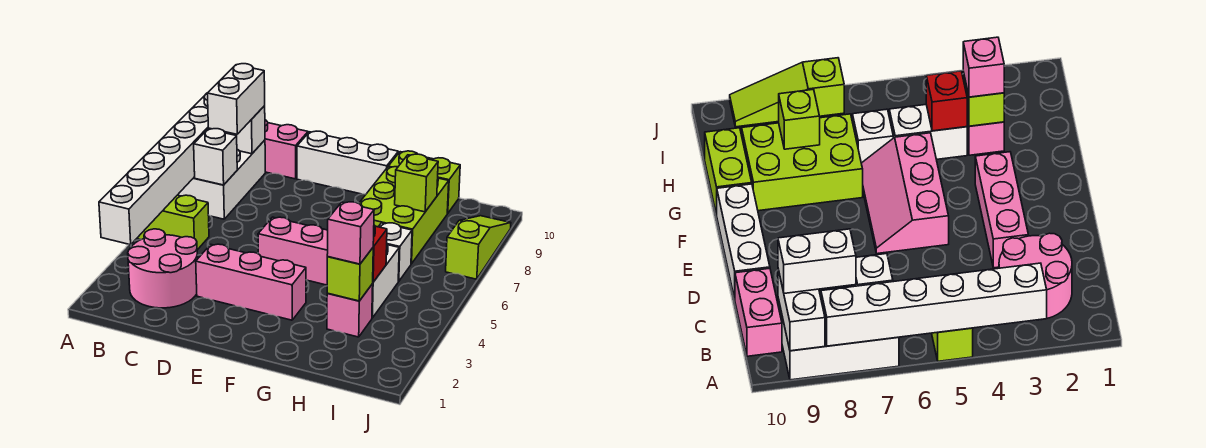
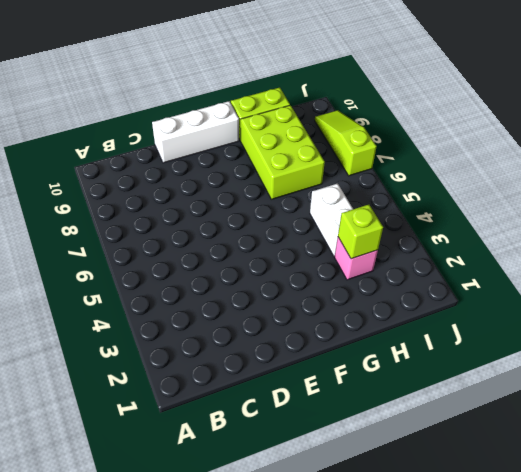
none -> lime 1x2 brick [137,195,209,250]
none -> white 2x3 brick [178,140,265,219]
none -> pink 2x2 round brick [128,229,198,308]

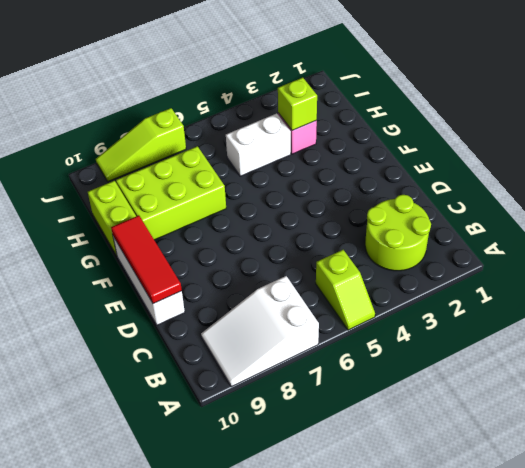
lime 1x2 slope [316,250,375,330] -> lime 1x2 brick [137,195,209,250]
white 2x3 slope [201,276,319,387] -> white 2x3 brick [178,140,265,219]
lime 2x2 round brick [365,195,431,271] -> pink 2x2 round brick [128,229,198,308]
red 1x3 tile [111,215,182,304] -> none
none -> pink 1x2 brick [265,120,308,179]
none -> pink 1x3 brick [196,244,306,320]
none -> pink 2x3 slope [258,217,328,285]

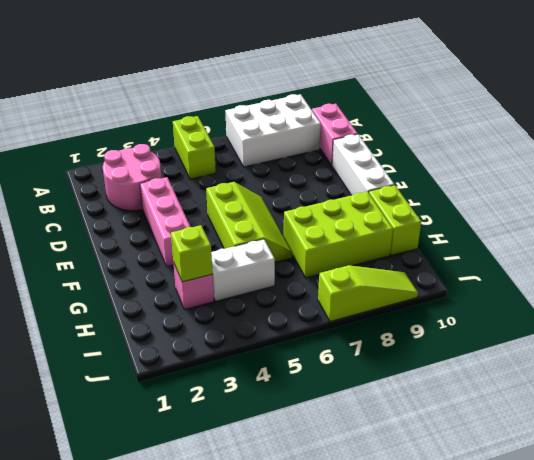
lime 2x3 slope [206,182,293,262] -> pink 2x3 slope [258,217,328,285]
none -> white 1x1 brick [379,223,412,281]
none -> white 1x6 brick [99,107,210,245]
none -> white 1x2 brick [193,93,265,154]

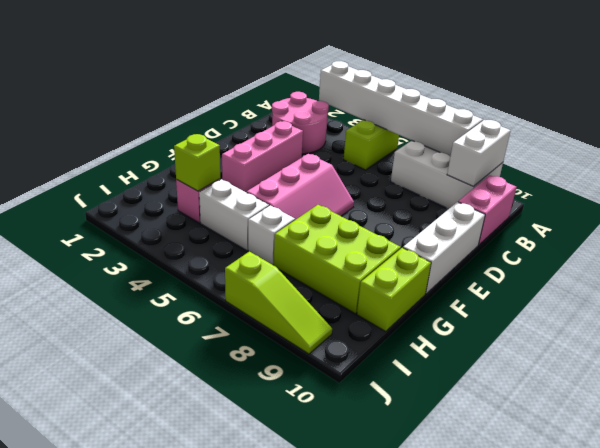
none -> white 1x1 brick [194,129,237,185]
none -> red 1x1 brick [373,225,387,282]
none -> lime 1x1 brick [395,154,438,212]

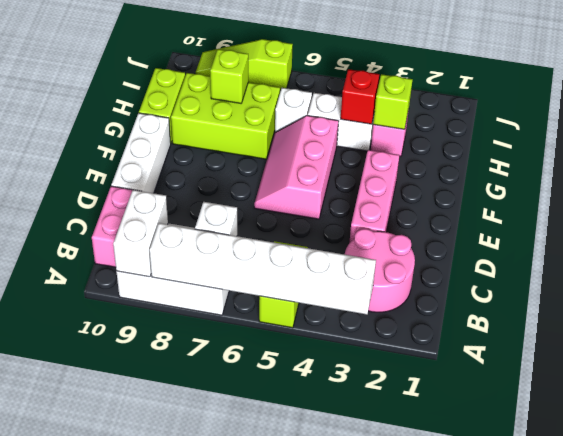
none -> white 1x2 brick [208,64,265,134]
none -> pink 1x1 brick [327,202,374,264]

